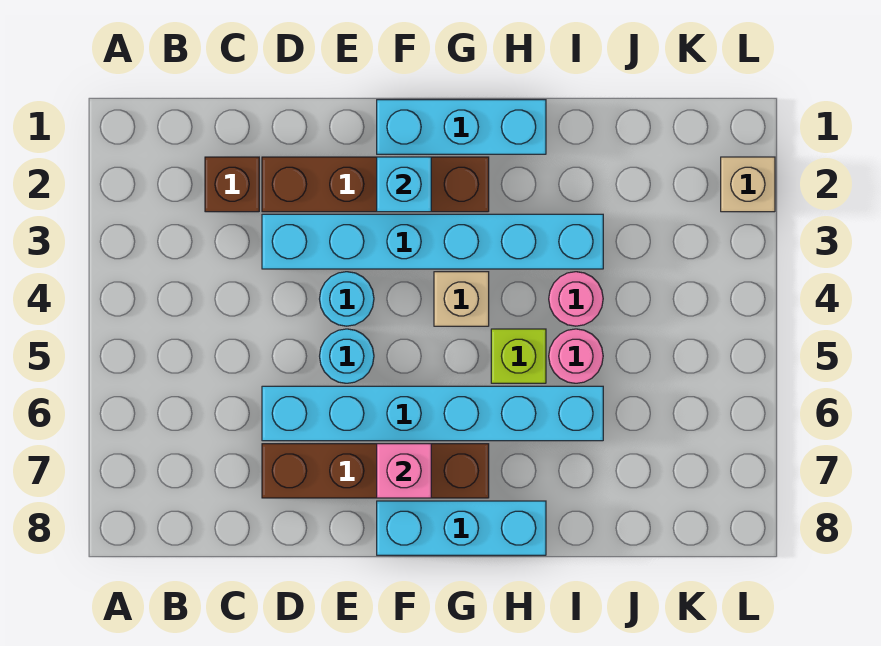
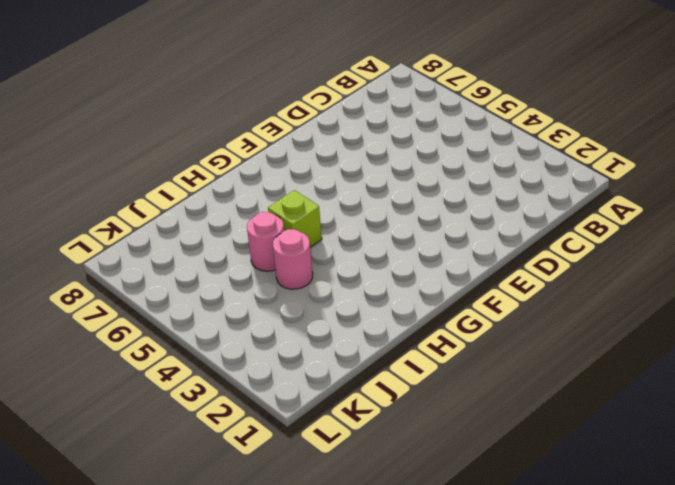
none -> brown 1x1 brick [205,157,259,212]
none -> brown 1x4 brick [262,157,489,212]
none -> cyan 1x6 brick [262,214,603,269]

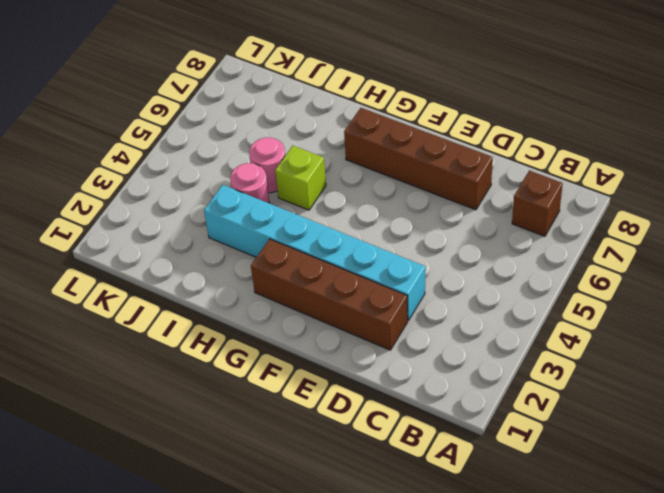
brown 1x1 brick [512,171,563,236] -> brown 1x1 brick moved to [205,157,259,212]
none -> cyan 1x6 brick [262,386,603,441]
none -> cyan 1x1 round brick [320,272,374,326]
none -> cyan 1x1 round brick [320,329,374,383]

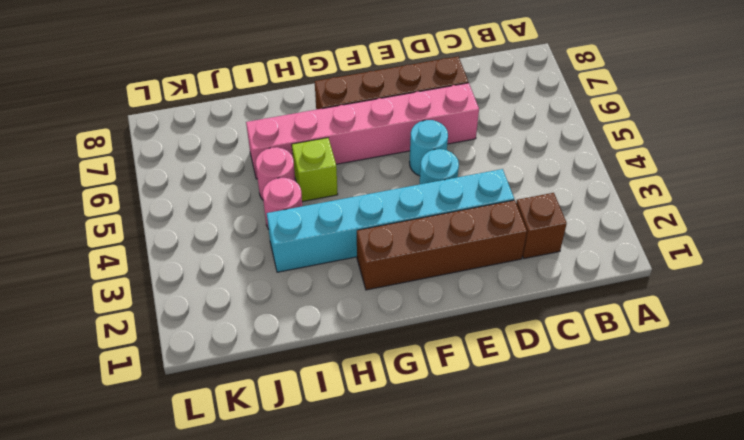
pink 1x6 brick [246,83,479,179] -> cyan 1x6 brick [262,386,603,441]
none -> cyan 1x3 brick [377,100,546,154]
none -> cyan 1x3 brick [377,501,546,555]
none -> tan 1x1 brick [434,272,489,326]

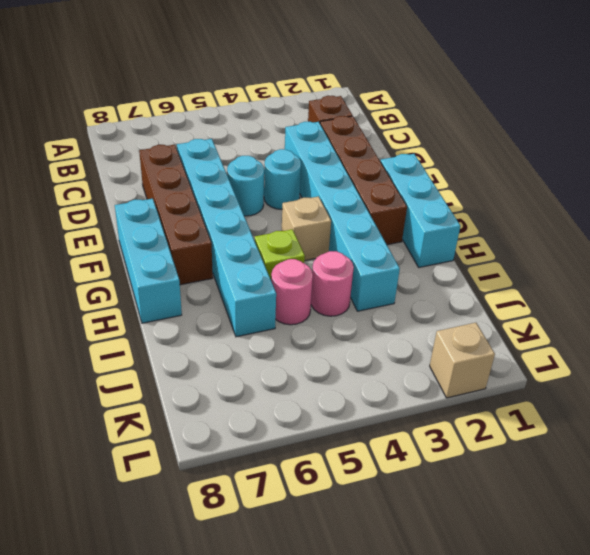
none -> cyan 1x1 brick [377,157,431,212]
none -> pink 1x1 brick [377,444,431,498]

